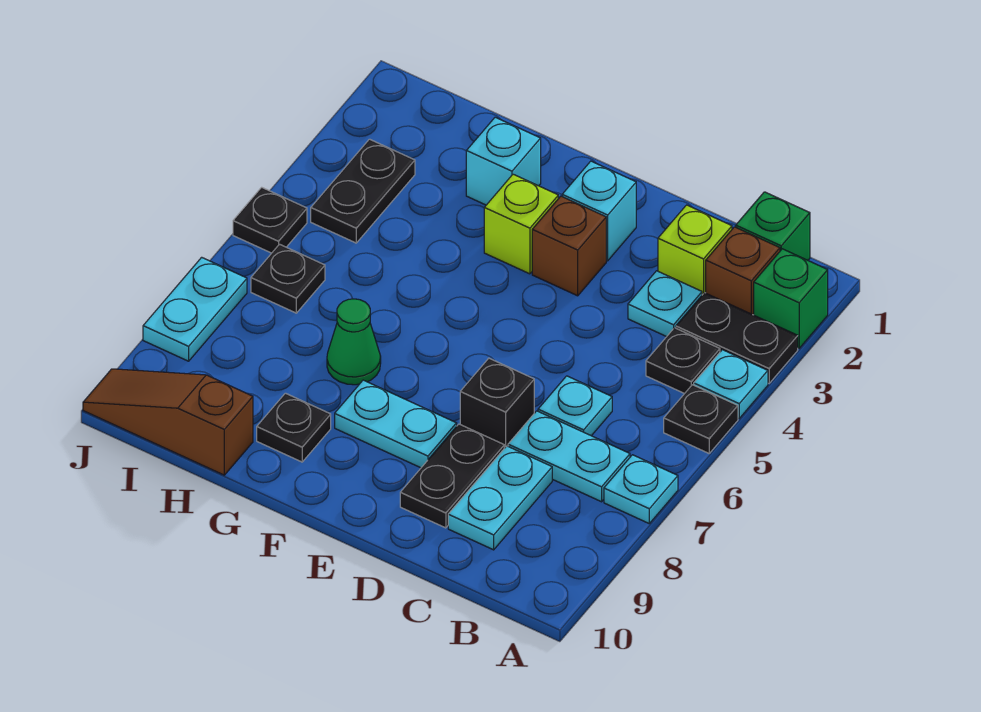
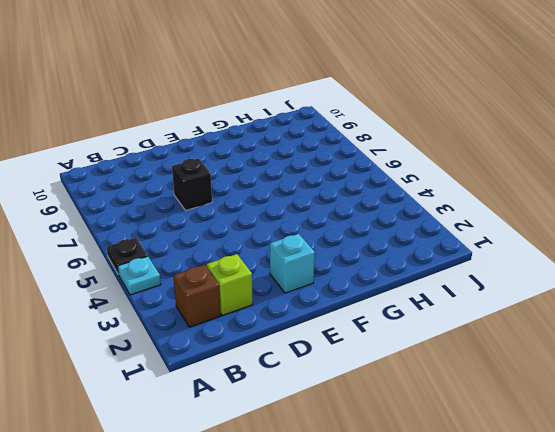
none -> green 1x1 brick [754,249,828,348]
none -> black 1x2 plate [676,293,798,383]
none -> cyan 1x1 plate [604,455,678,523]

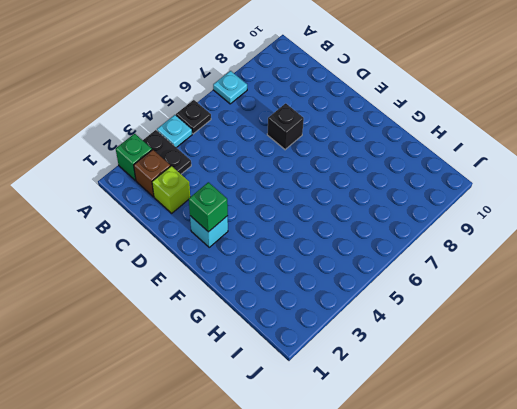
green 1x1 brick [189,182,228,232] -> green 1x1 brick moved to [736,192,810,260]
none -> black 1x1 plate [646,328,720,394]
none -> cyan 1x2 plate [508,411,630,502]
none -> cyan 1x1 plate [628,271,702,337]

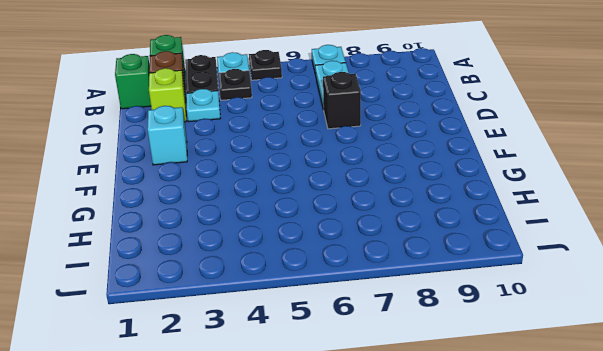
none -> cyan 1x1 plate [538,376,612,436]
none -> cyan 1x2 plate [448,446,552,550]
none -> black 1x2 plate [400,424,504,528]

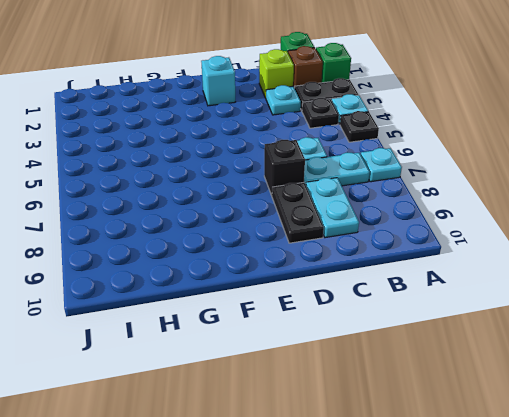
none -> brown 1x1 brick [532,196,606,296]
none -> cyan 1x2 plate [335,380,457,468]
none -> lime 1x1 brick [484,174,558,274]

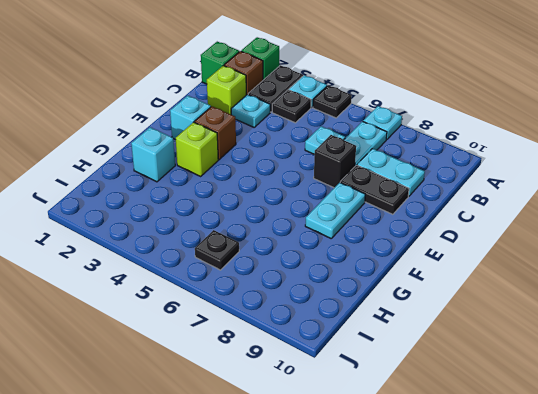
none -> green 1x1 cone [327,299,381,385]
none -> black 1x1 plate [257,393,331,462]
none -> brown 1x3 slope [83,369,253,475]

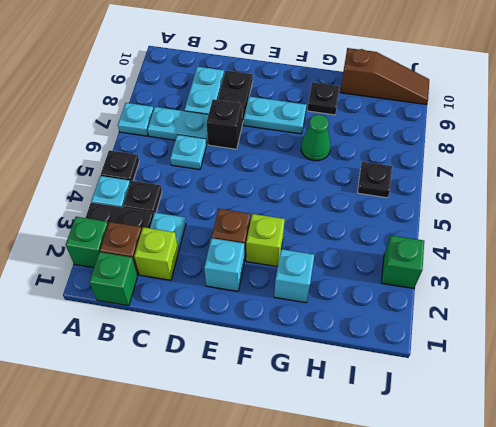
green 1x1 brick [381,235,424,289] -> none
none -> black 1x2 plate [311,139,415,243]
none -> black 1x1 plate [233,187,307,253]
none -> cyan 1x2 plate [143,257,247,361]

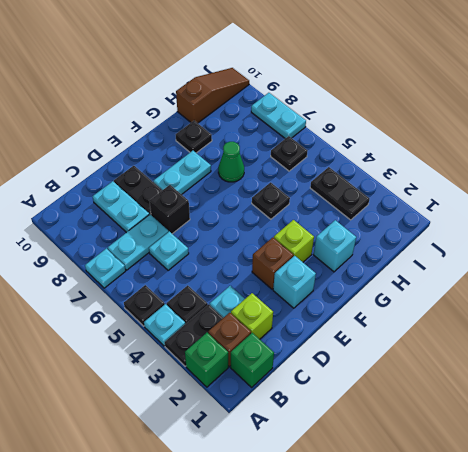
black 1x1 plate [252,182,290,219] -> black 1x1 plate moved to [233,187,307,253]

